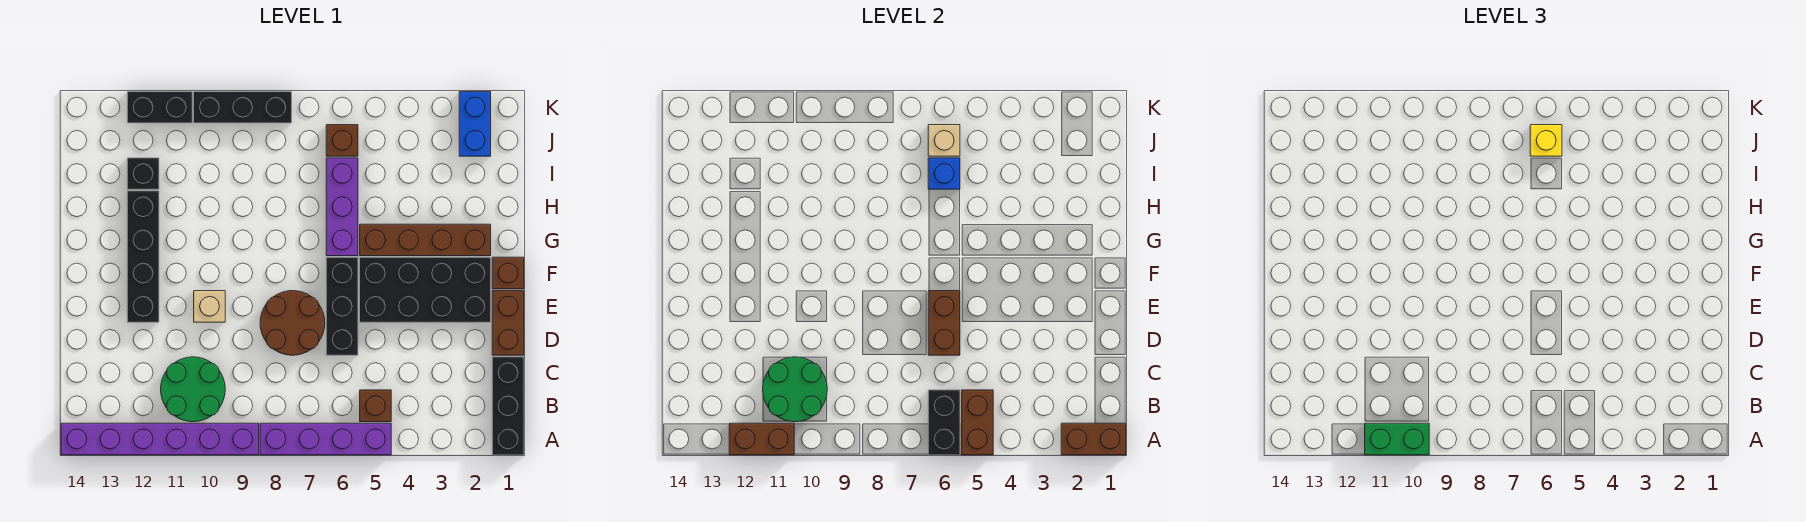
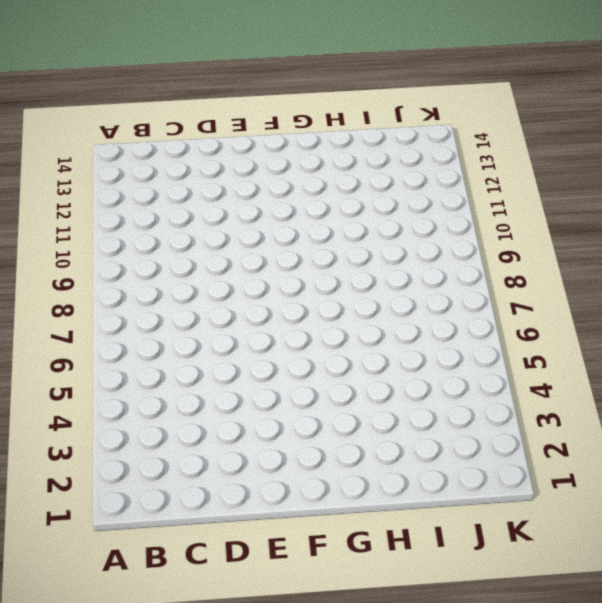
none -> black 1x3 brick [492,357,524,455]
none -> purple 1x4 brick [260,423,391,455]
none -> purple 1x6 brick [61,423,259,455]

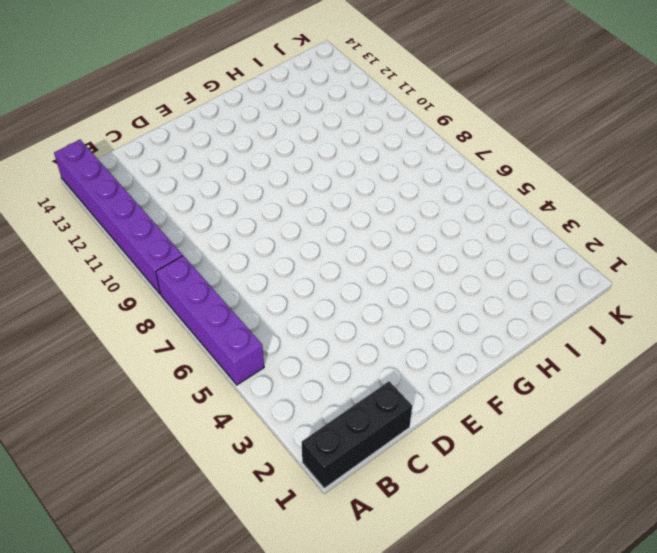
none -> brown 1x1 brick [360,390,391,422]
none -> green 2x2 round brick [161,357,225,422]
none -> brown 1x2 brick [492,291,524,355]

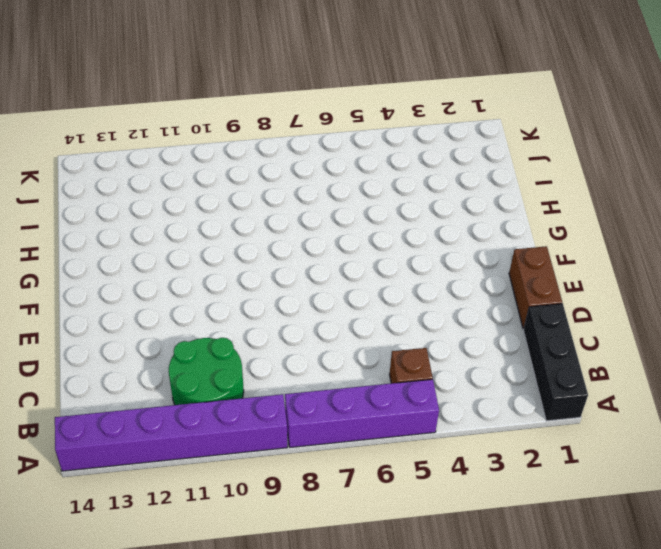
none -> black 1x3 brick [326,257,358,355]
none -> brown 2x2 round brick [260,291,325,355]
none -> black 2x4 brick [360,257,491,322]

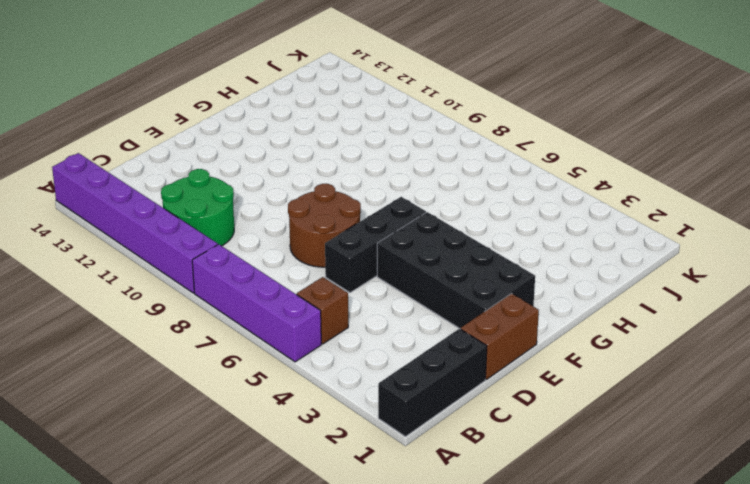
none -> tan 1x1 brick [194,291,225,322]
none -> black 1x4 brick [127,191,159,322]
none -> brown 1x1 brick [492,257,524,289]

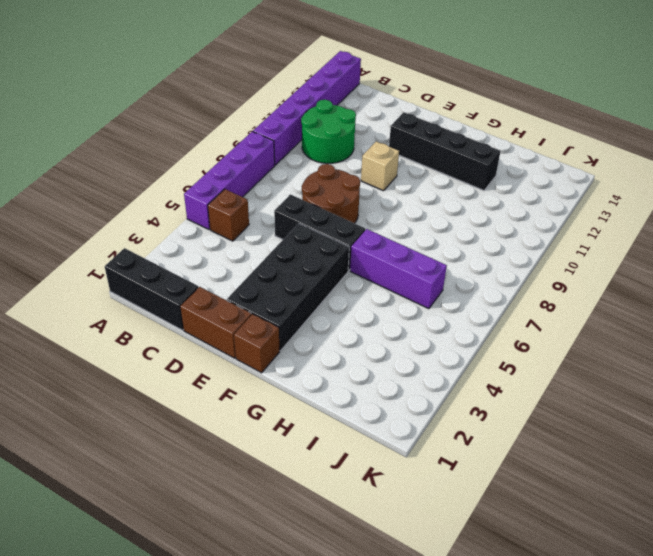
none -> brown 1x4 brick [360,224,491,256]
none -> black 1x1 brick [127,158,159,189]
none -> blue 1x2 brick [459,92,491,156]

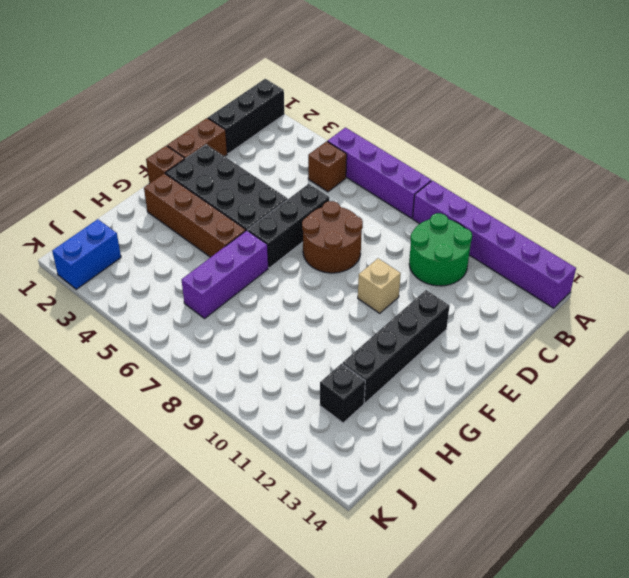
none -> brown 1x1 brick [326,125,358,156]
none -> black 1x3 brick [194,92,292,123]
none -> black 1x2 brick [127,92,192,123]

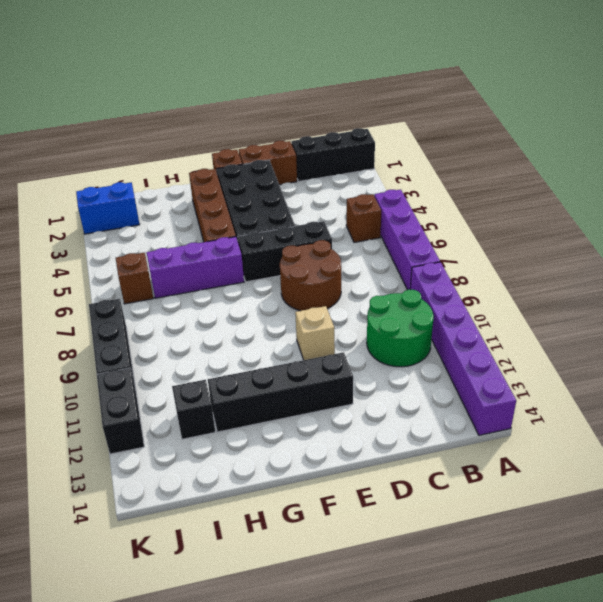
none -> brown 1x2 brick [1061,423,1126,455]
none -> brown 1x2 brick [962,390,993,455]
none -> black 1x2 brick [928,390,960,455]

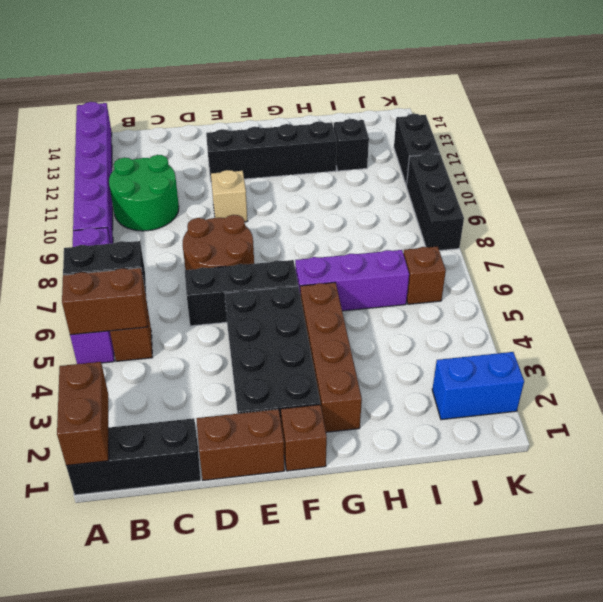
none -> brown 1x2 brick [729,423,794,455]
none -> green 2x2 round brick [763,357,827,422]
none -> brown 1x2 brick [928,291,960,355]

